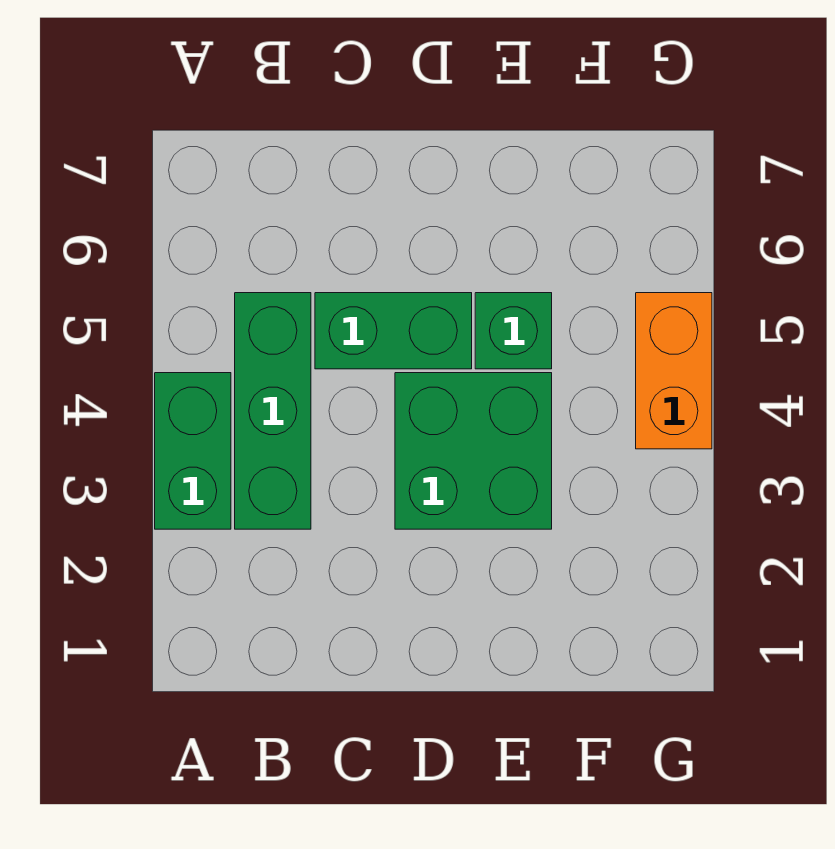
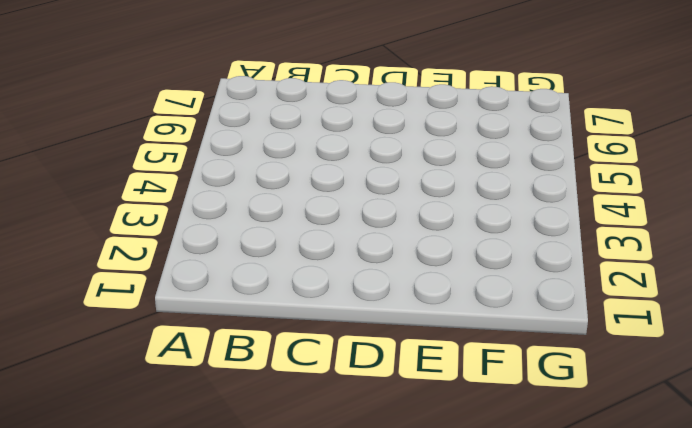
none -> green 1x2 brick [155,373,231,529]
none -> green 1x3 brick [235,293,311,529]

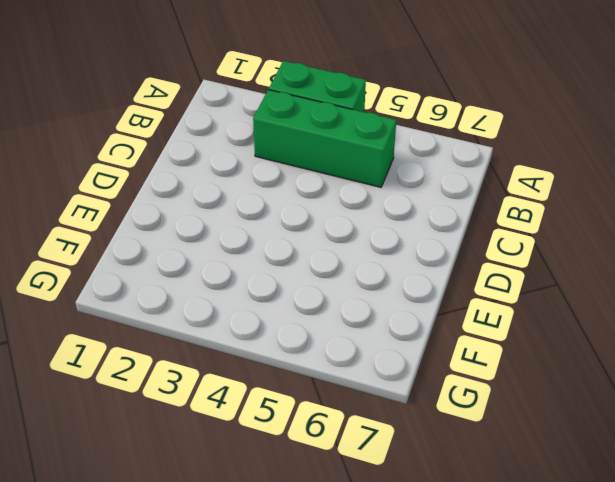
none -> green 1x2 brick [315,293,472,369]
none -> green 2x2 brick [395,373,552,529]

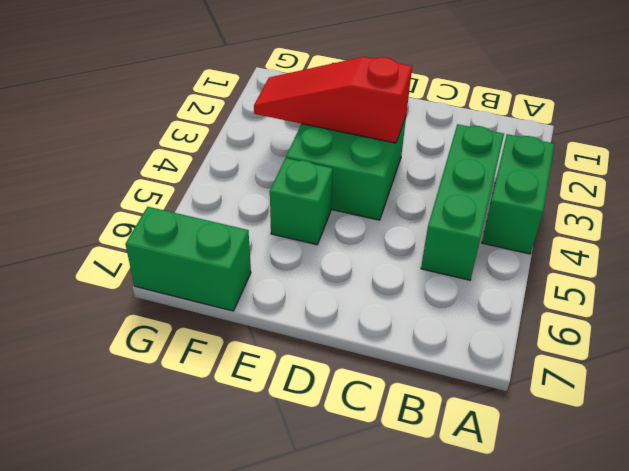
red 1x3 slope [254,57,412,143] -> none
green 1x2 brick [125,207,251,311] -> green 1x2 brick moved to [315,293,472,369]
none -> orange 1x2 brick [636,293,712,449]

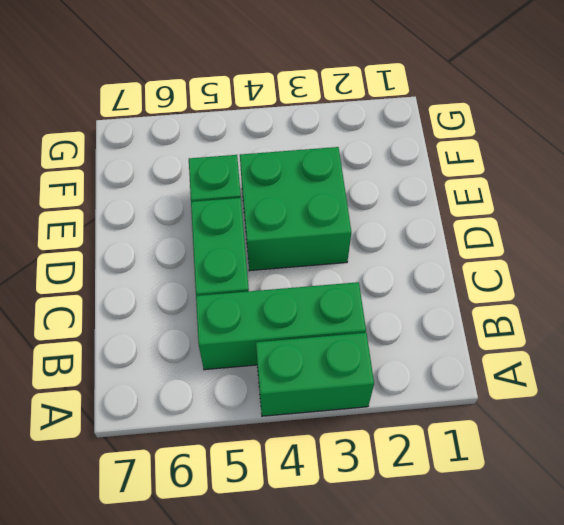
none -> orange 1x2 brick [636,293,712,449]

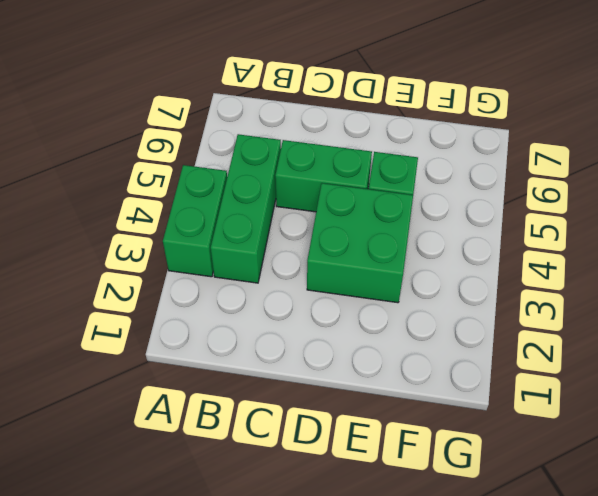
none -> orange 1x2 brick [636,293,712,449]

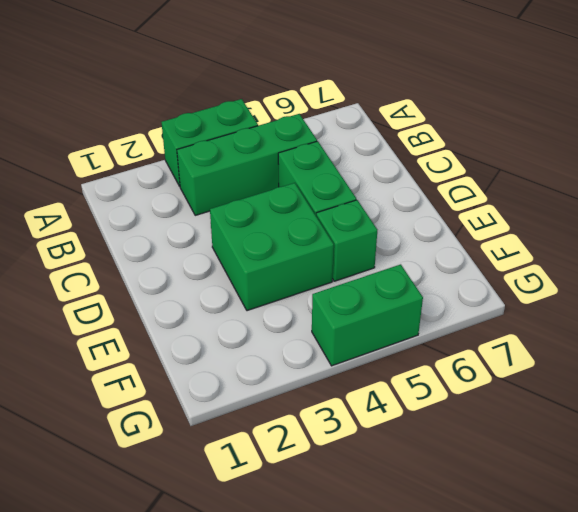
green 1x2 brick [312,264,423,366] -> orange 1x2 brick [636,293,712,449]

